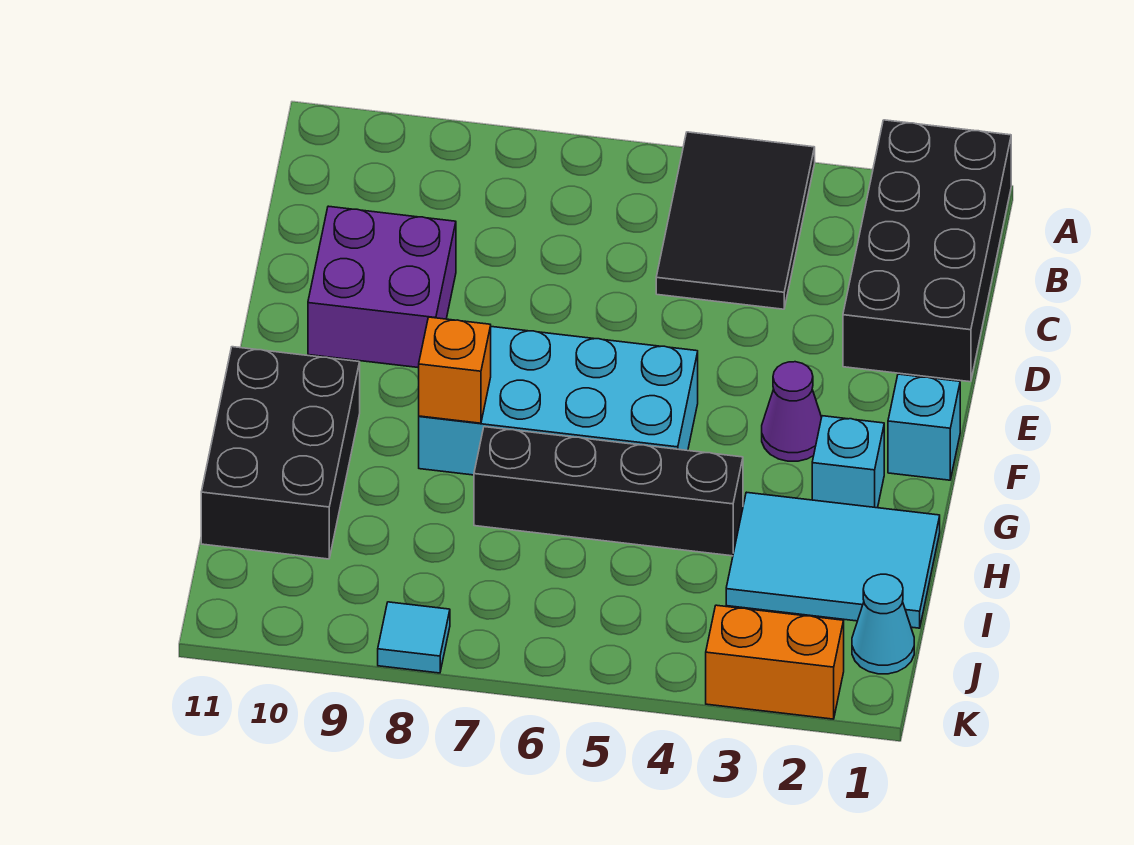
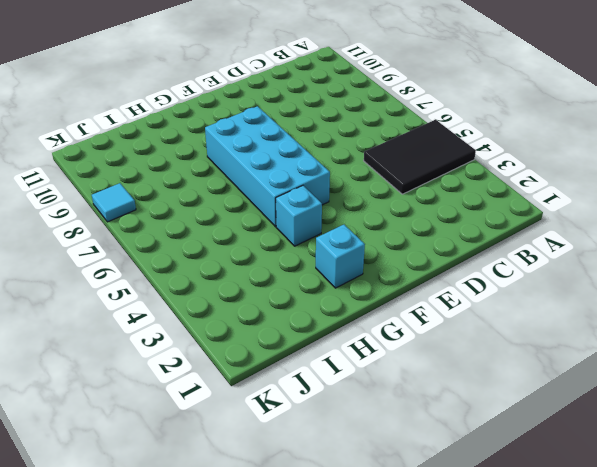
cyan 1x1 brick [276,186,322,246] -> cyan 1x1 brick moved to [888,374,960,480]
none -> black 2x4 brick [843,120,1011,382]
none -> purple 2x2 brick [308,206,456,368]
none -> purple 1x1 cone [762,362,822,461]

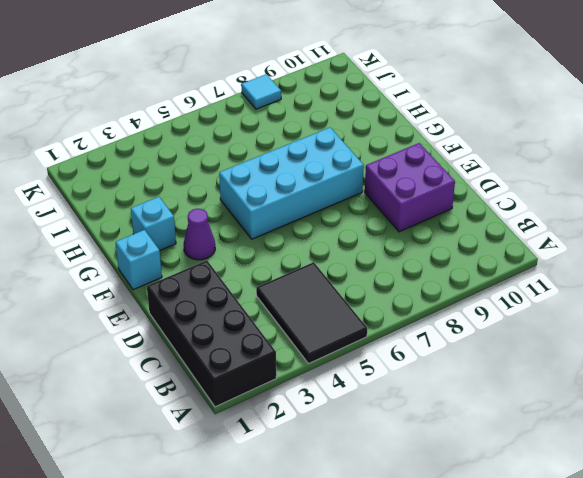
none -> black 2x3 brick [201,347,360,559]
none -> cyan 2x3 tile [726,492,940,628]
none -> black 1x4 brick [474,427,743,556]

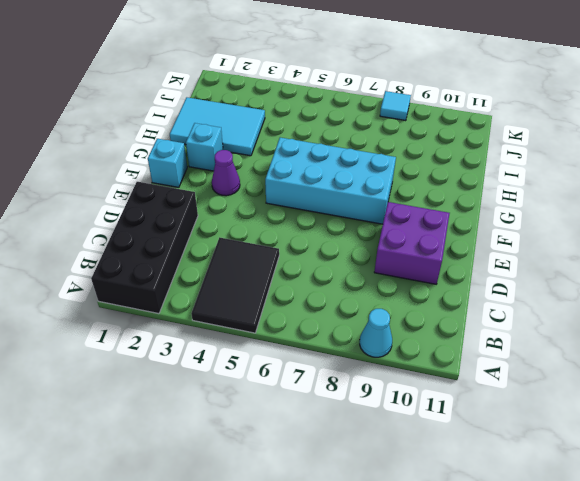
cyan 1x1 cone [360,309,392,357] -> cyan 1x1 cone moved to [852,574,914,674]
none -> black 2x3 brick [201,347,360,559]
none -> black 1x4 brick [474,427,743,556]
none -> orange 1x2 brick [706,605,844,719]

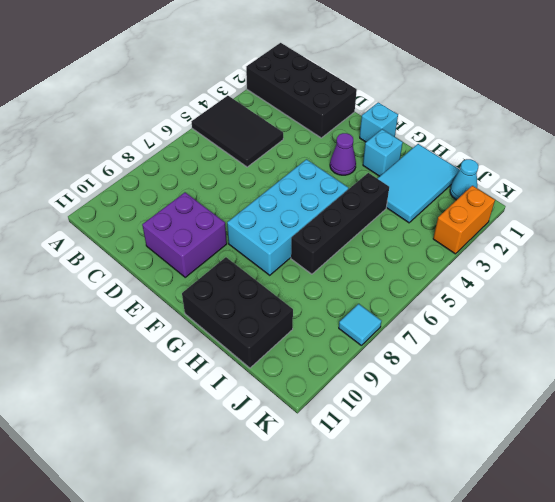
none -> orange 1x1 brick [419,317,491,423]

